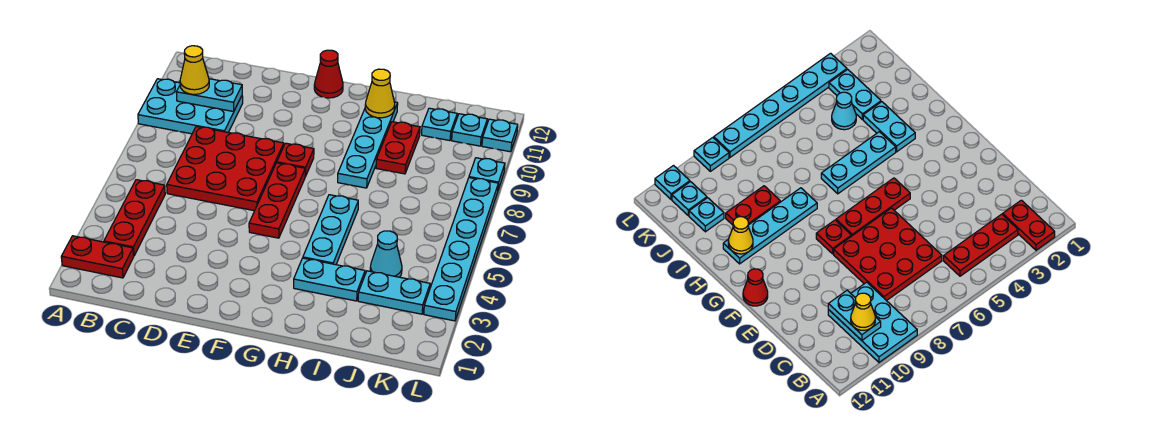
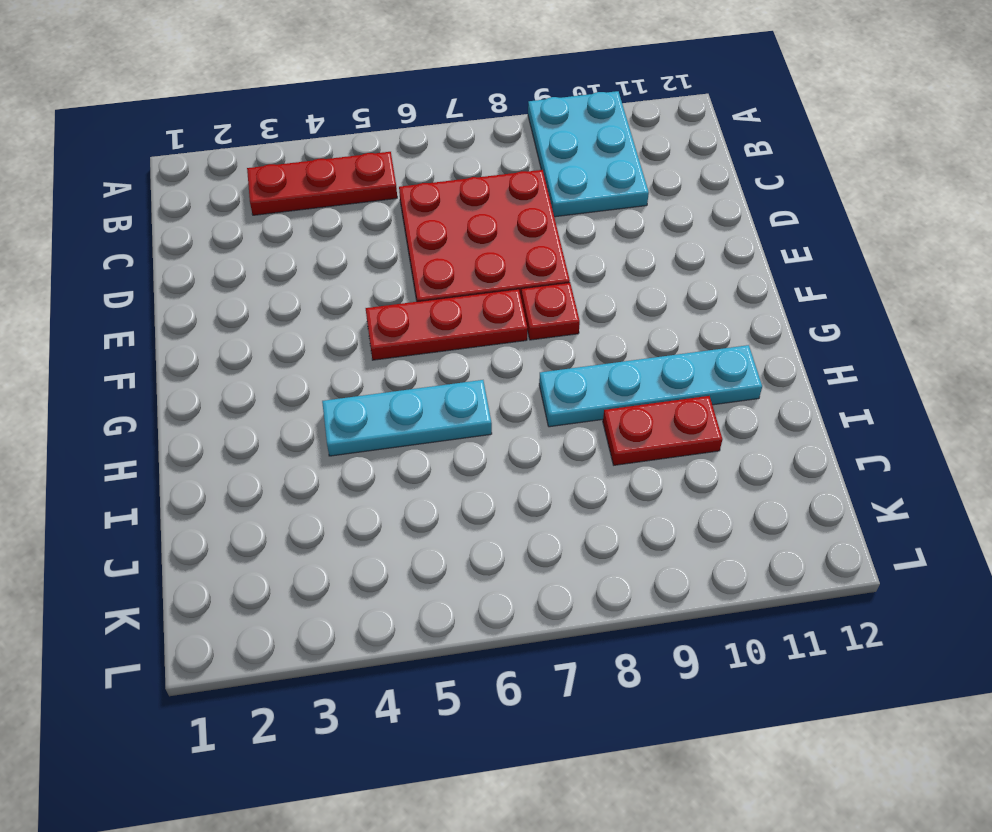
none -> red 1x2 plate [61,236,134,278]
none -> red 1x1 cone [314,50,343,98]
none -> cyan 1x2 plate [294,258,365,301]

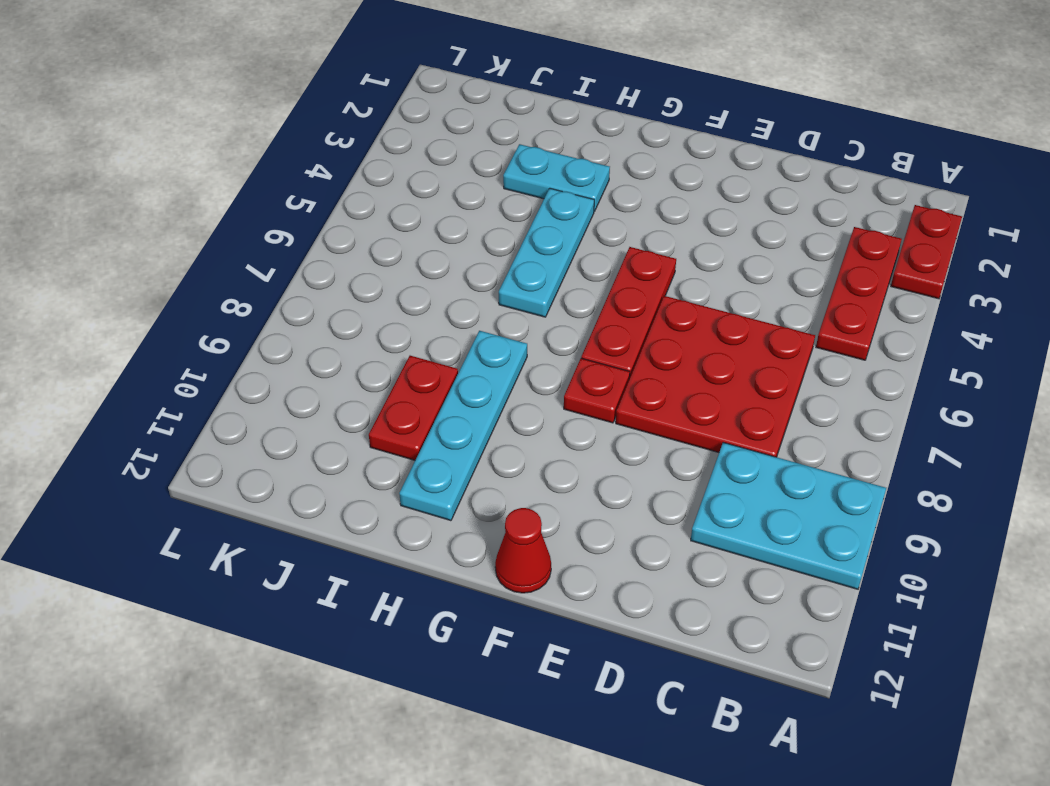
red 1x2 plate [891,205,962,299] -> red 1x2 plate turned to [61,236,134,278]
none -> cyan 1x2 plate [358,271,430,314]
none -> cyan 1x1 cone [370,231,402,277]
none -> cyan 1x1 plate [422,108,457,141]

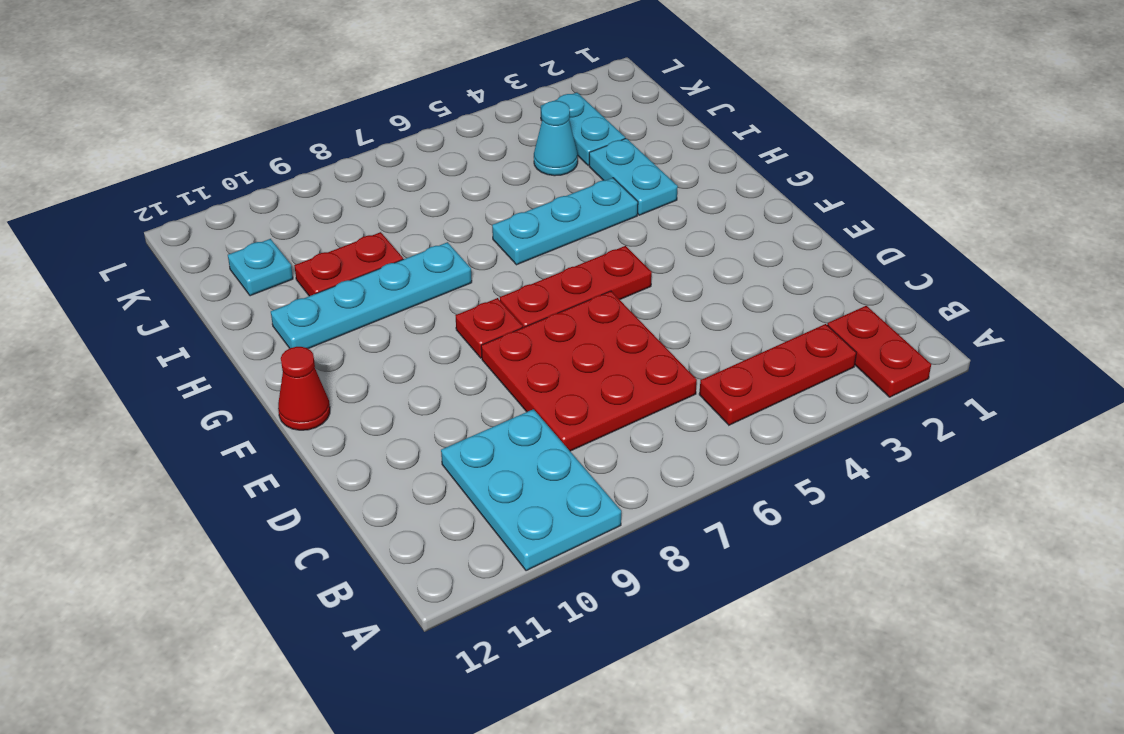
none -> cyan 1x1 plate [452,114,487,146]
none -> cyan 1x6 plate [424,178,498,321]
none -> cyan 1x1 plate [469,158,505,190]

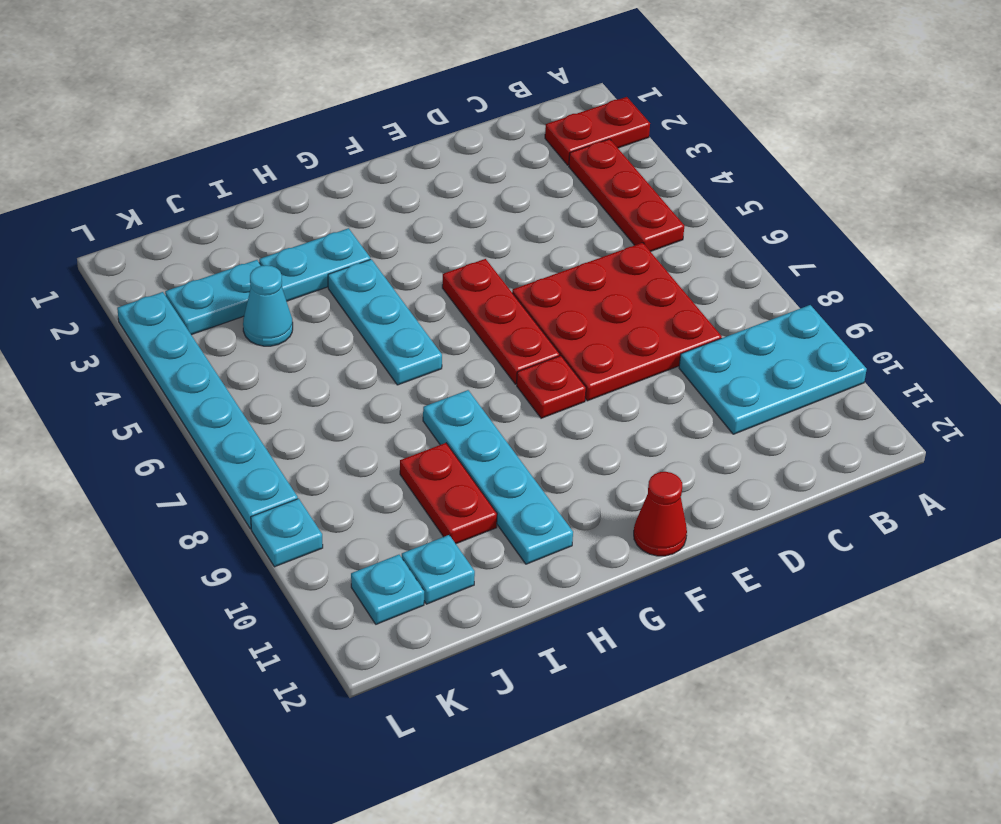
none -> cyan 1x1 plate [482,119,518,152]
none -> cyan 1x2 plate [176,79,242,111]
none -> yellow 1x1 cone [365,69,395,118]

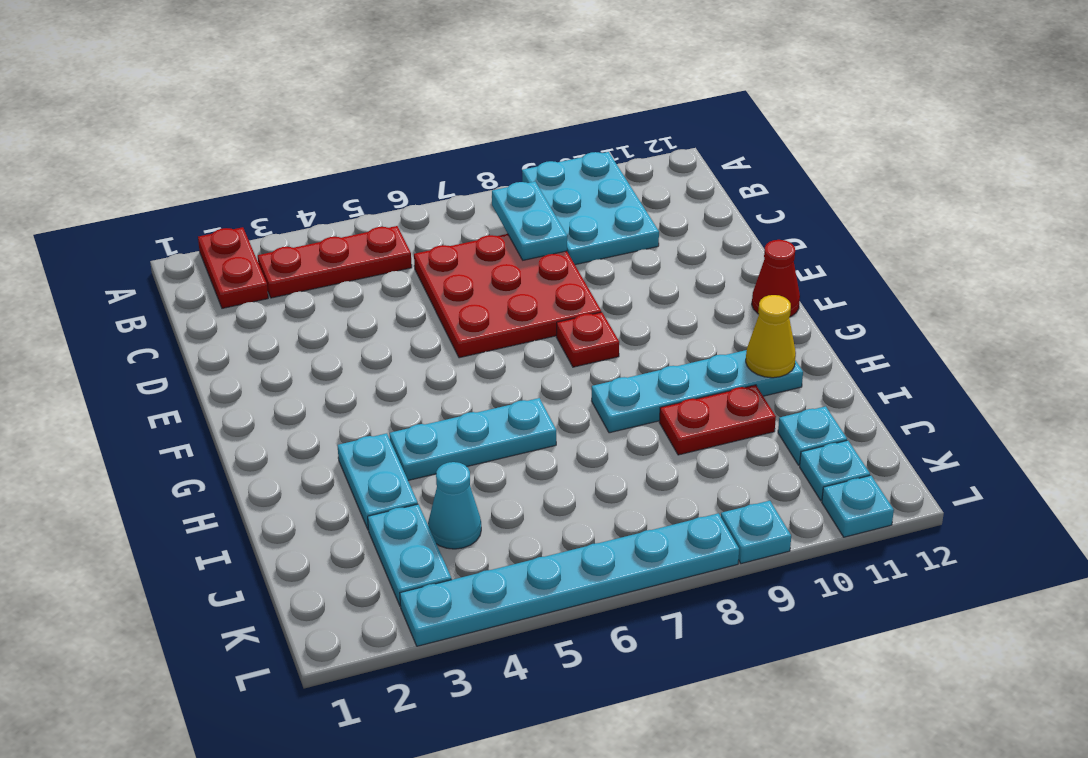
cyan 1x2 plate [492,182,567,260] -> cyan 1x2 plate moved to [176,79,242,111]
none -> red 1x3 plate [249,163,305,238]
none -> yellow 1x1 cone [180,46,209,94]

